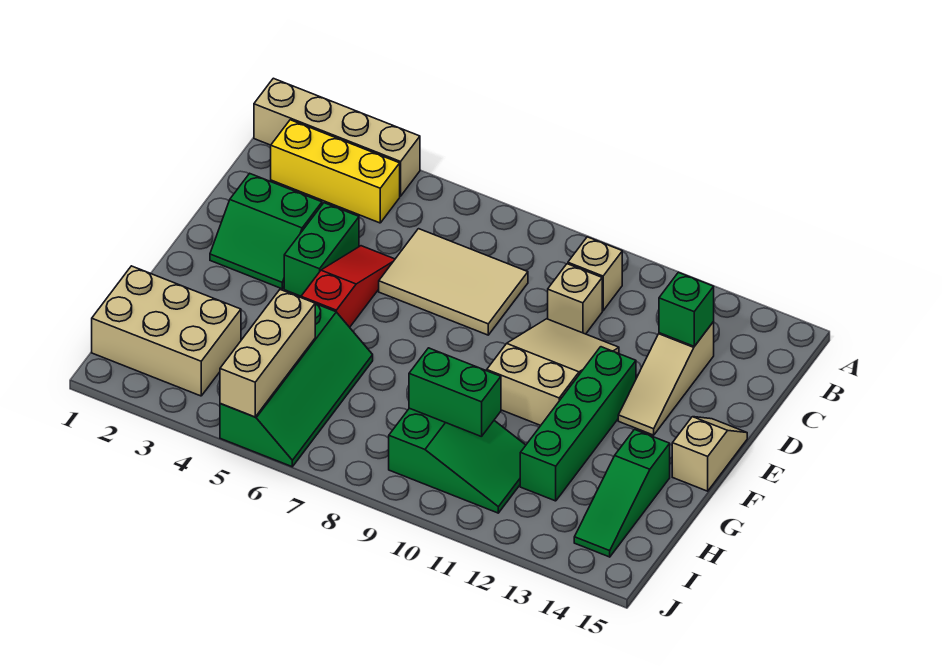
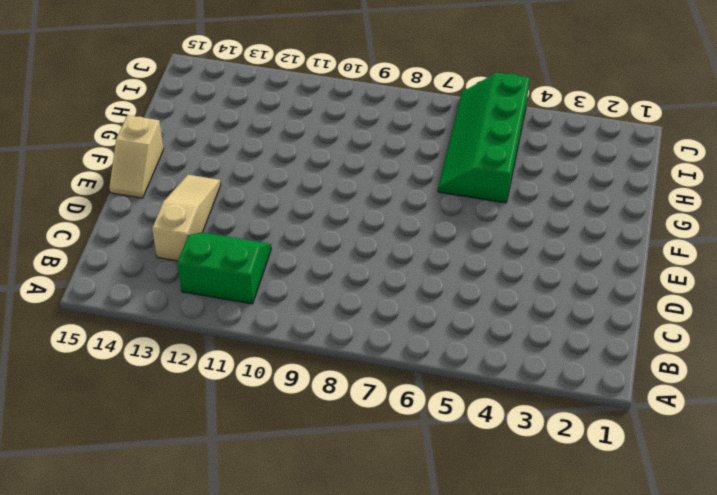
green 2x2 slope [177,232,271,304] -> green 2x2 slope moved to [210,173,322,289]
none -> tan 1x4 brick [254,78,420,196]
none -> yellow 1x3 brick [271,120,400,223]
none -> tan 1x1 brick [568,237,622,311]

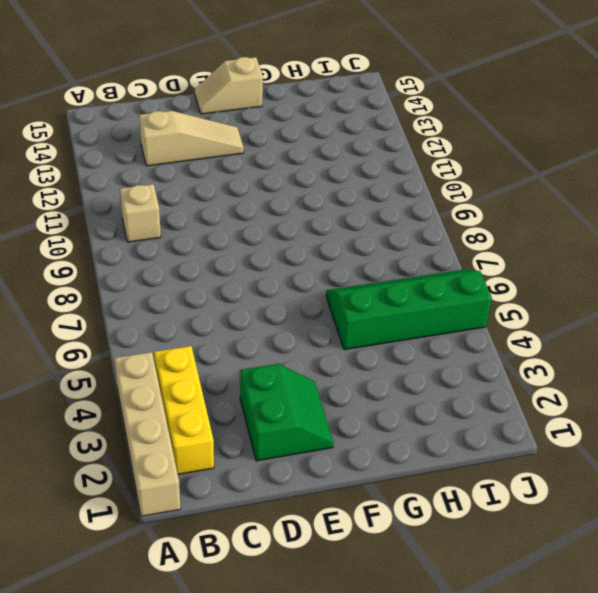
none -> tan 2x3 tile [379,229,528,335]
none -> tan 1x1 brick [548,264,602,334]
none -> green 1x2 brick [284,203,359,296]

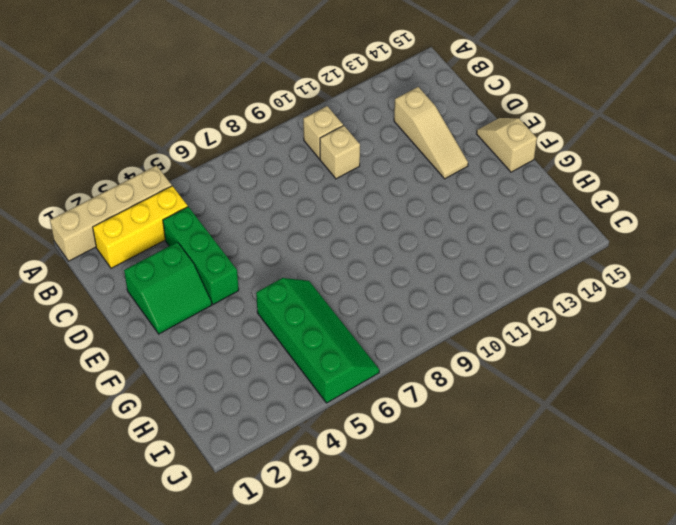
green 1x3 brick [163,207,239,305] -> green 1x2 brick [284,203,359,296]
none -> tan 2x3 tile [379,229,528,335]
none -> red 1x3 slope [301,246,395,327]
none -> tan 2x3 slope [487,319,619,425]

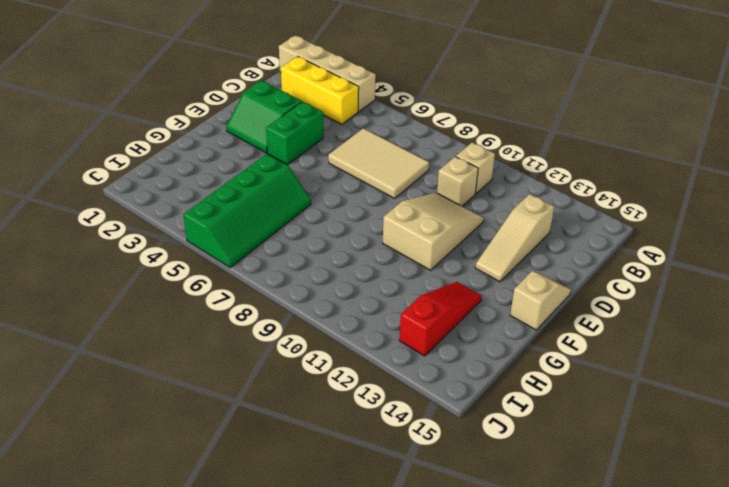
red 1x3 slope [399,282,482,356] -> red 1x3 slope moved to [301,246,395,327]
none -> green 1x4 brick [520,347,636,501]
none -> green 1x3 slope [574,430,670,557]
none -> tan 2x3 brick [92,266,241,396]

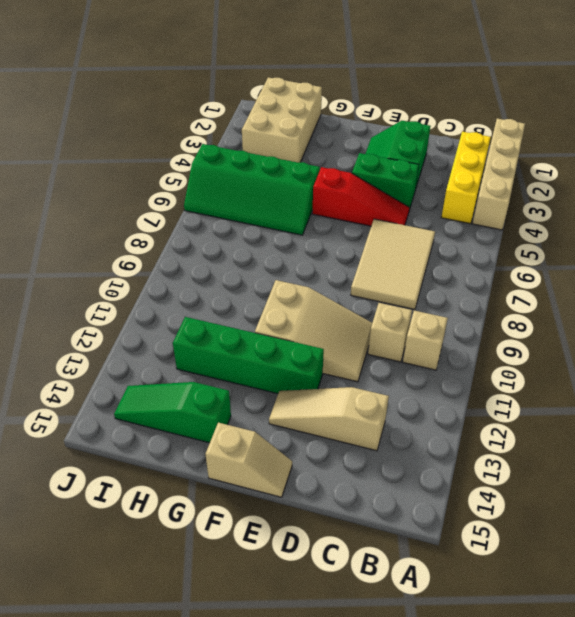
none -> green 2x3 slope [389,408,526,513]
none -> green 1x1 brick [659,272,714,346]
none -> tan 1x3 brick [220,290,315,417]

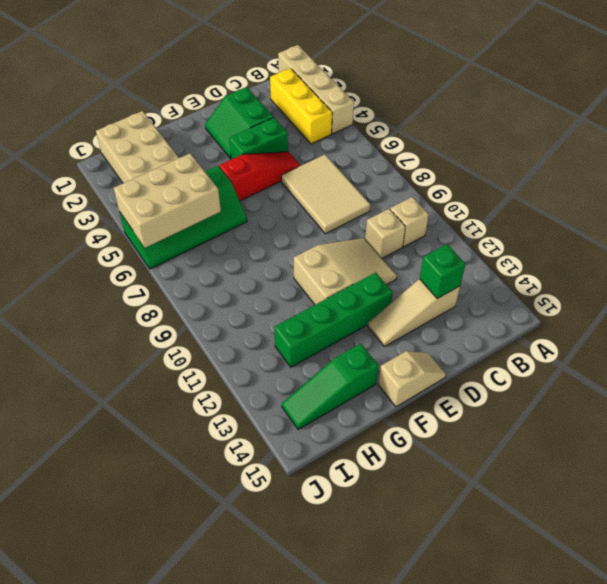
tan 2x3 brick [114,153,221,248] -> tan 1x3 brick [220,290,315,417]
none -> green 2x3 slope [389,408,526,513]
none -> green 1x2 brick [409,348,501,437]

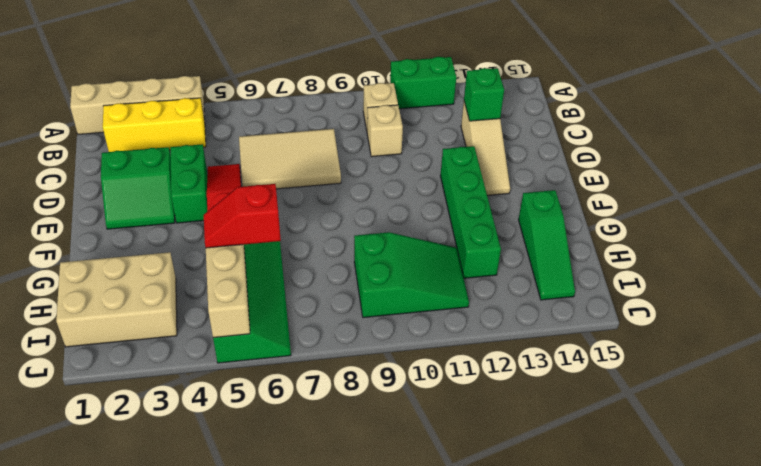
green 1x2 brick [390,57,456,109] -> green 1x2 brick moved to [409,348,501,437]
red 1x2 slope [204,184,281,248] -> none
none -> tan 2x3 slope [487,319,619,425]
none -> tan 1x2 slope [672,417,747,491]

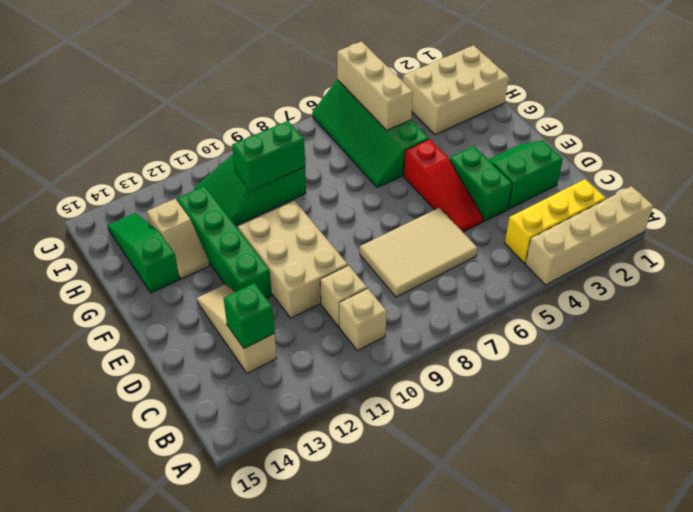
tan 2x3 brick [238,201,348,318] -> tan 2x3 slope [487,319,619,425]
tan 1x2 slope [147,199,209,279] -> tan 1x2 slope moved to [672,417,747,491]

